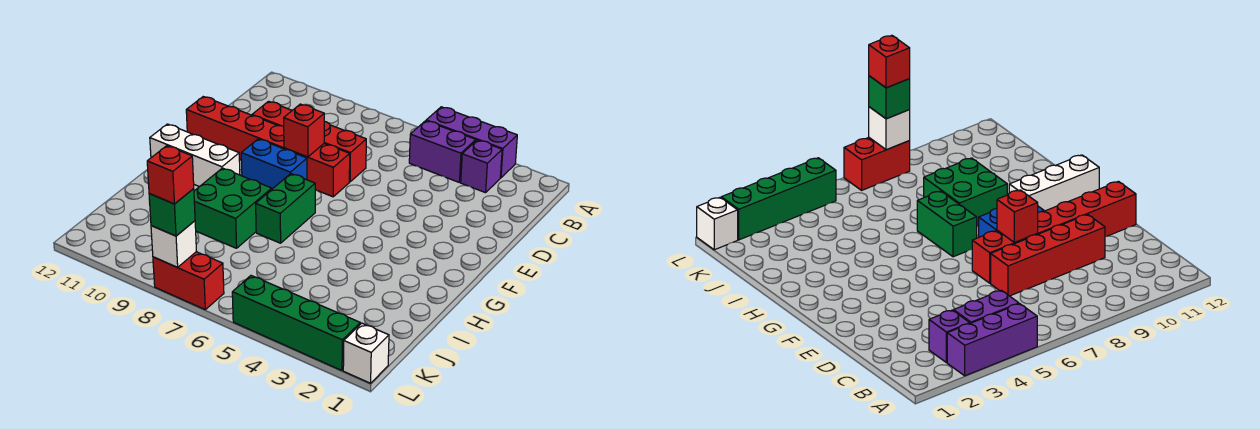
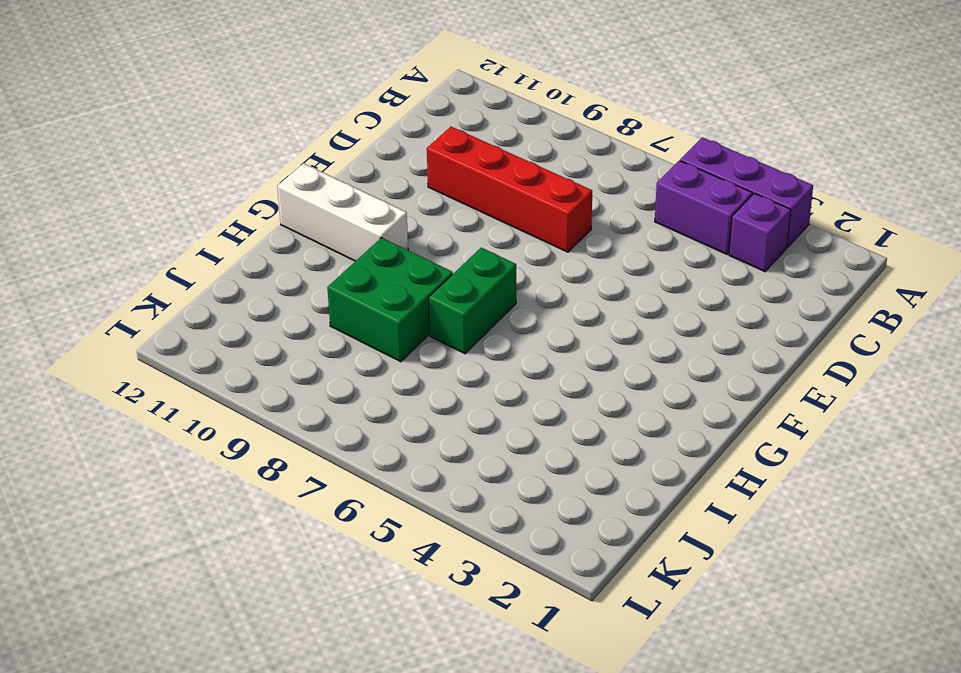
none -> red 1x6 brick [186,97,350,197]
none -> blue 1x2 brick [241,139,307,189]
none -> white 1x1 brick [343,323,389,383]

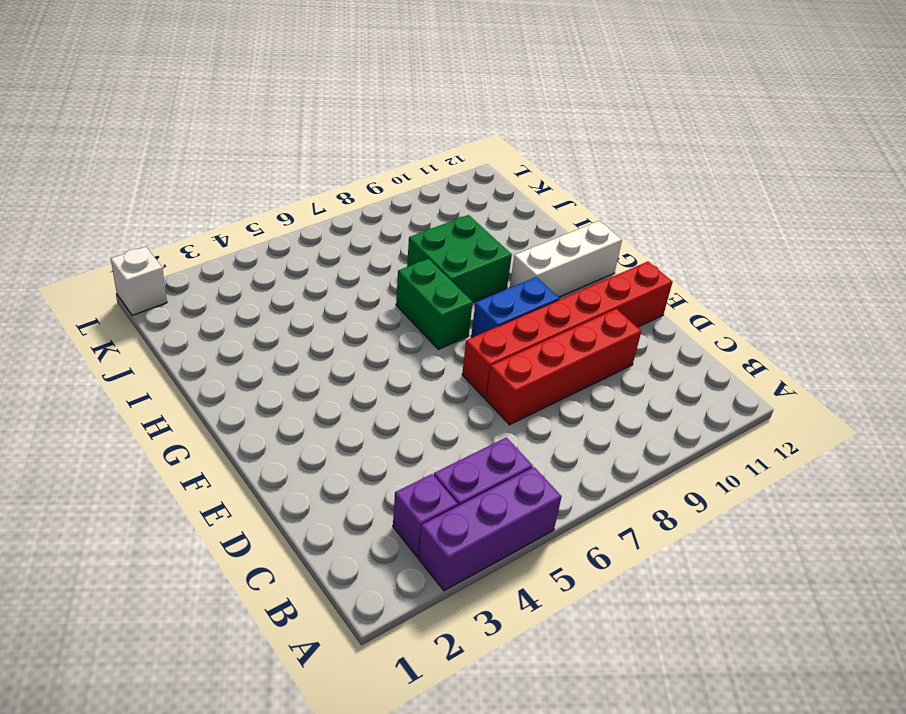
none -> green 1x4 brick [232,276,360,370]
none -> red 1x2 brick [153,252,224,309]
none -> red 1x1 brick [284,104,324,157]

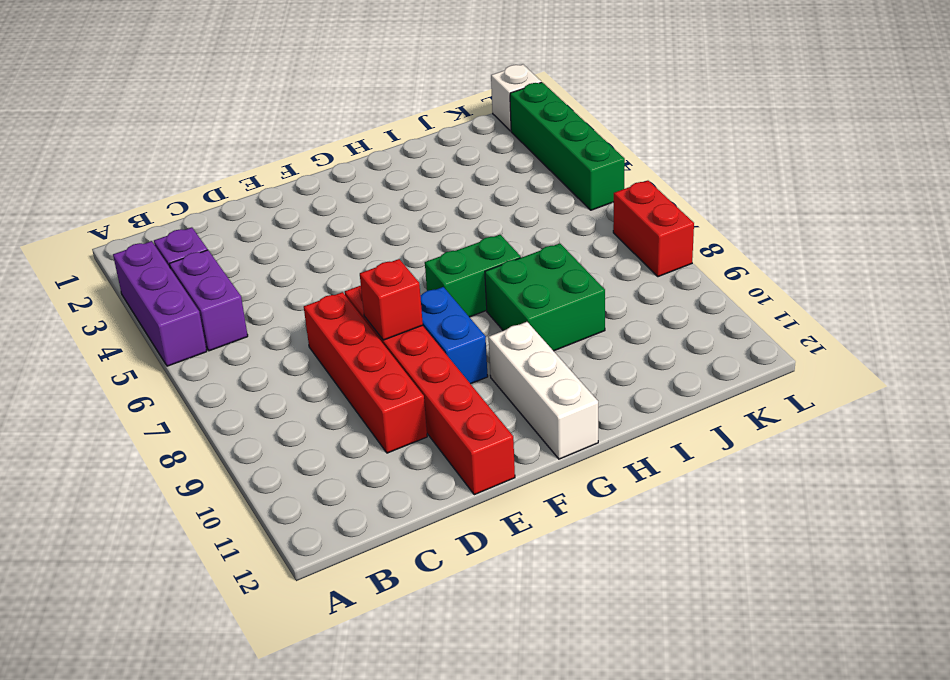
none -> white 1x1 brick [151,221,196,267]
none -> green 1x1 brick [149,189,195,236]
none -> red 1x1 brick [147,146,194,204]

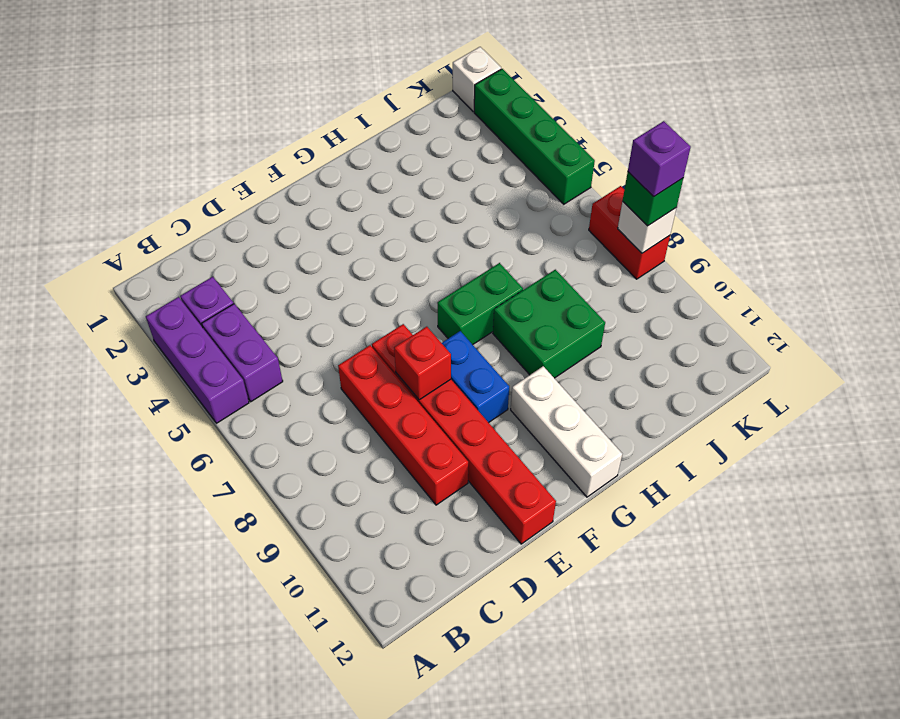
purple 1x1 brick [628,121,691,197] -> red 1x1 brick [147,146,194,204]

